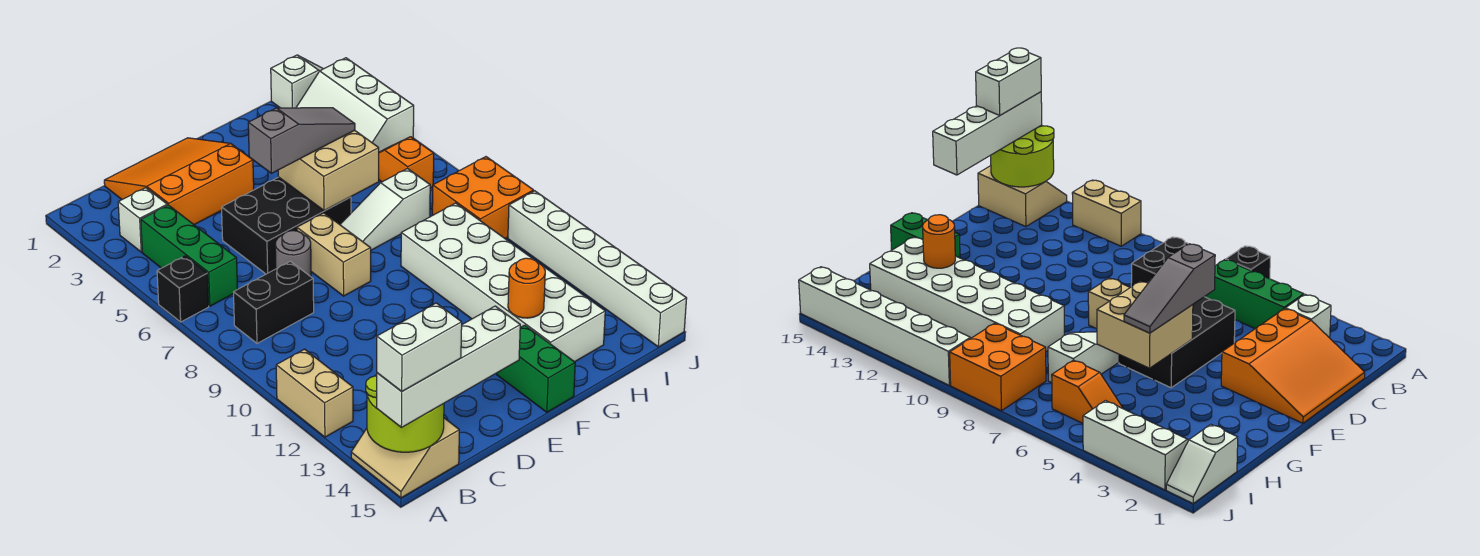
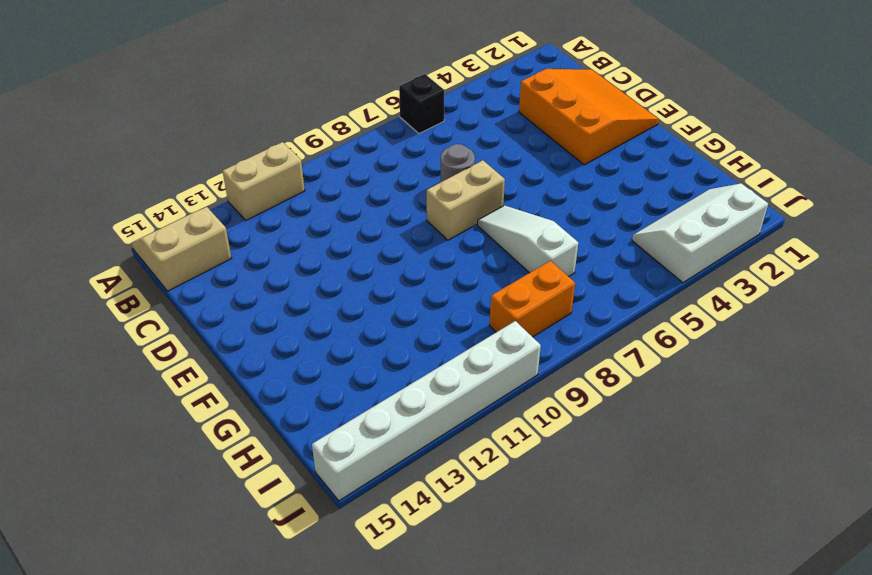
orange 1x2 brick [490,261,575,337] -> orange 2x2 brick [432,157,534,239]
none -> white 1x1 brick [118,188,167,252]
none -> green 1x3 brick [141,205,238,306]
none -> black 1x2 brick [234,261,314,343]

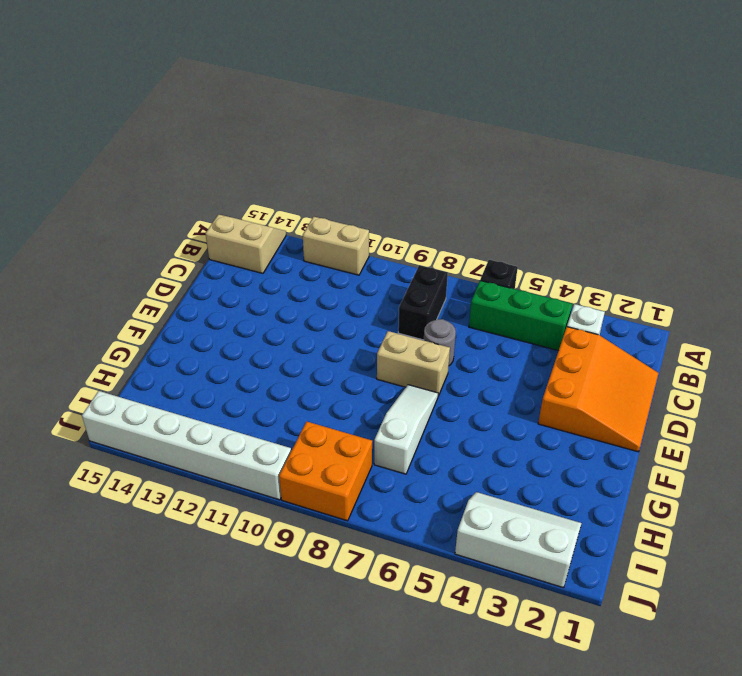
none -> black 2x3 brick [222,177,351,274]
none -> green 1x2 brick [497,325,575,412]
none -> white 2x6 brick [401,203,605,362]

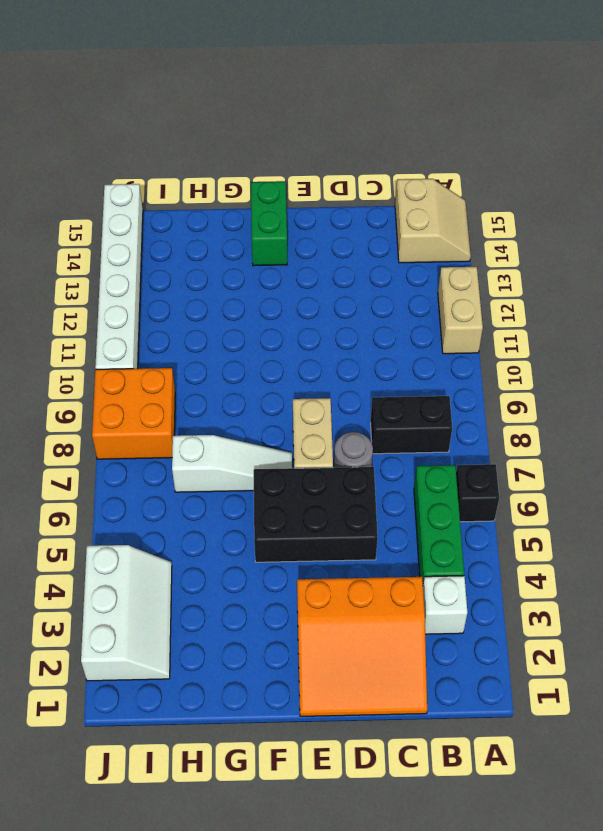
none -> white 2x6 brick [401,203,605,362]
none -> white 1x2 slope [271,55,323,108]
none -> orange 1x2 slope [379,137,434,188]

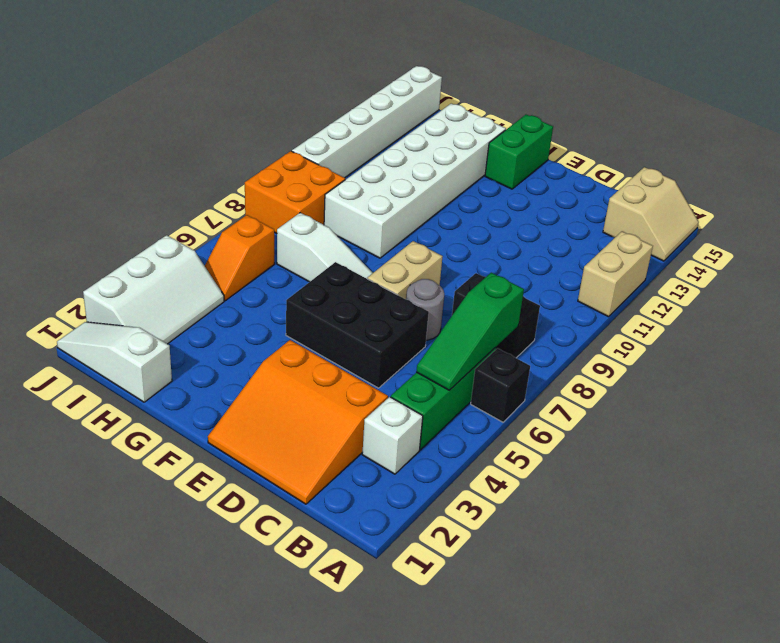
green 1x3 slope [416,273,524,390] -> none
white 1x3 slope [57,322,172,402] -> white 1x2 slope [271,55,323,108]
none -> lime 2x2 round brick [366,374,444,452]
none -> tan 2x2 brick [278,130,379,211]
none -> orange 1x1 round brick [508,258,545,318]

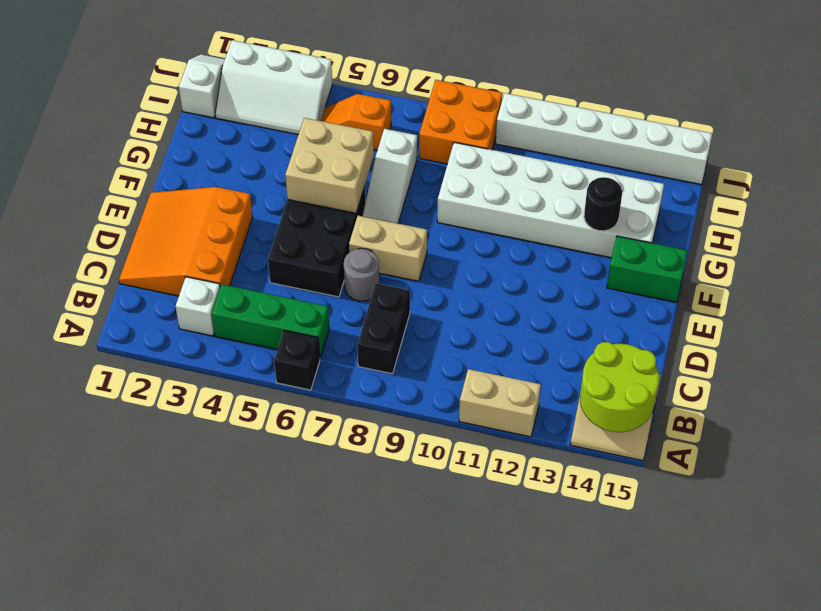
black 1x1 round brick [584,177,622,231] -> orange 1x1 round brick [508,258,545,318]
none -> white 1x4 brick [377,306,520,427]
none -> grey 1x3 slope [248,108,355,173]
none -> white 1x2 brick [377,303,462,391]

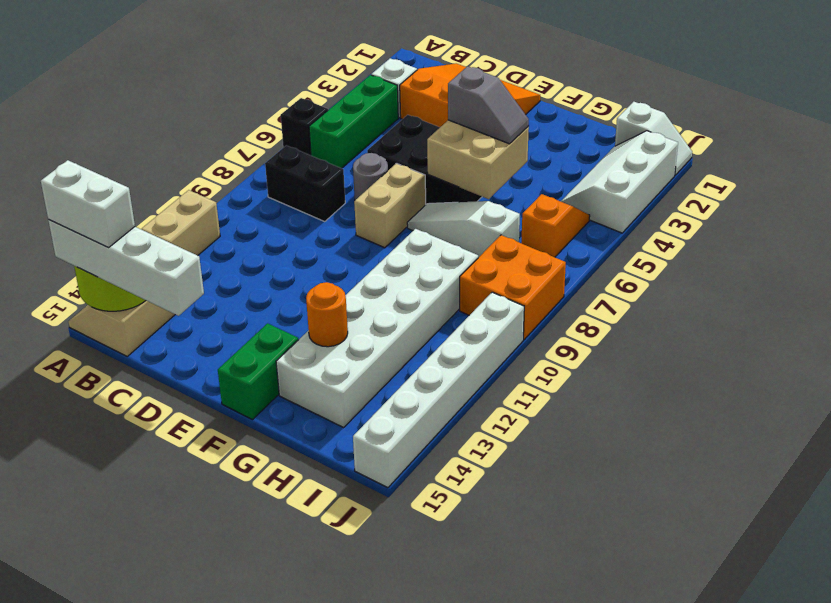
grey 1x2 slope [448,66,529,144] -> grey 1x3 slope [248,108,355,173]

